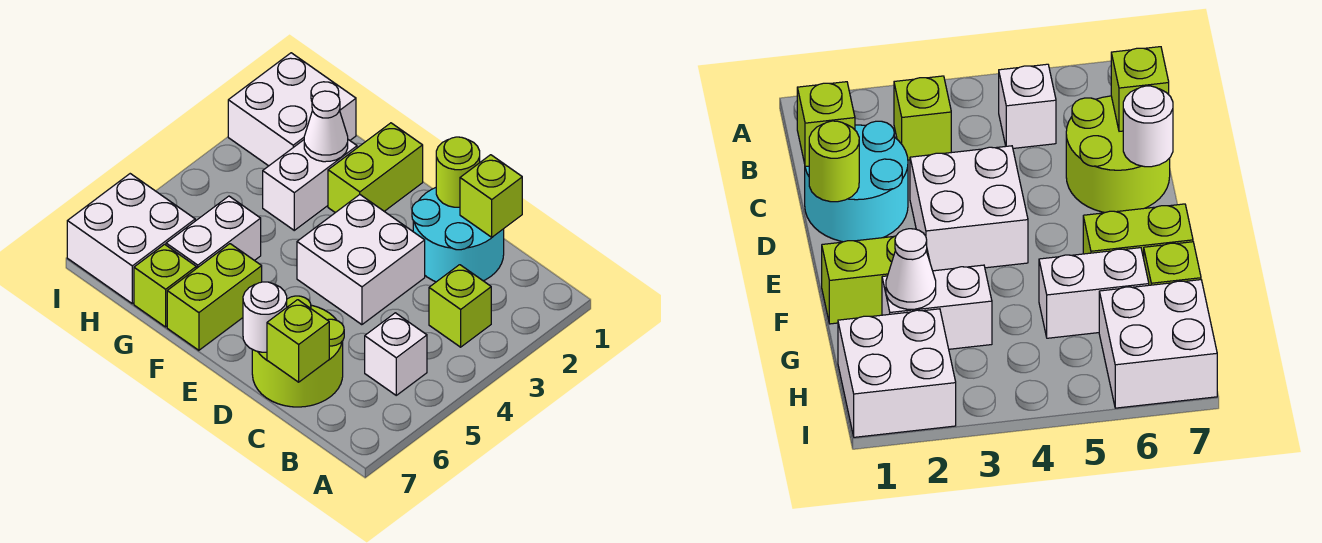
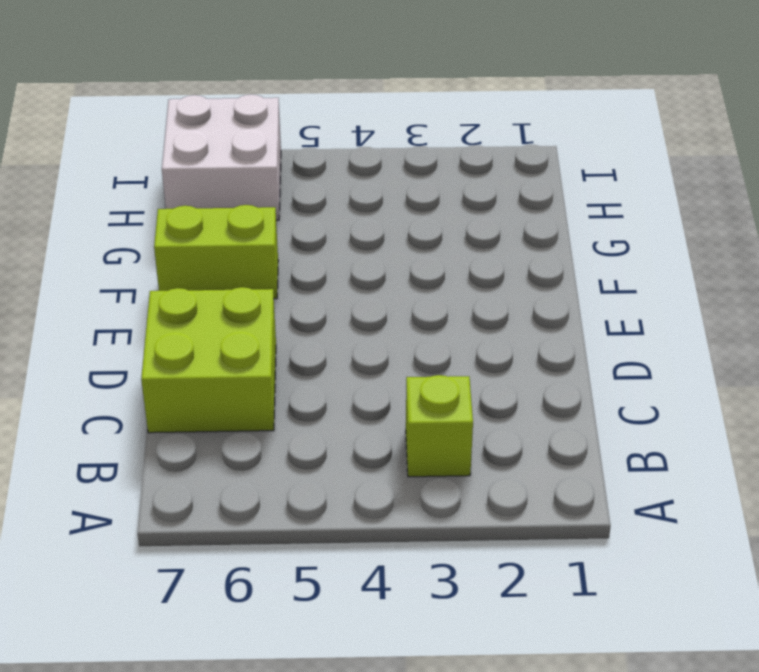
lime 2x2 brick [141,287,276,433] -> lime 2x2 round brick [252,296,344,407]
none -> white 1x1 brick [365,313,427,395]
none -> cyan 2x2 round brick [412,188,504,282]
none -> white 2x2 brick [297,195,425,325]

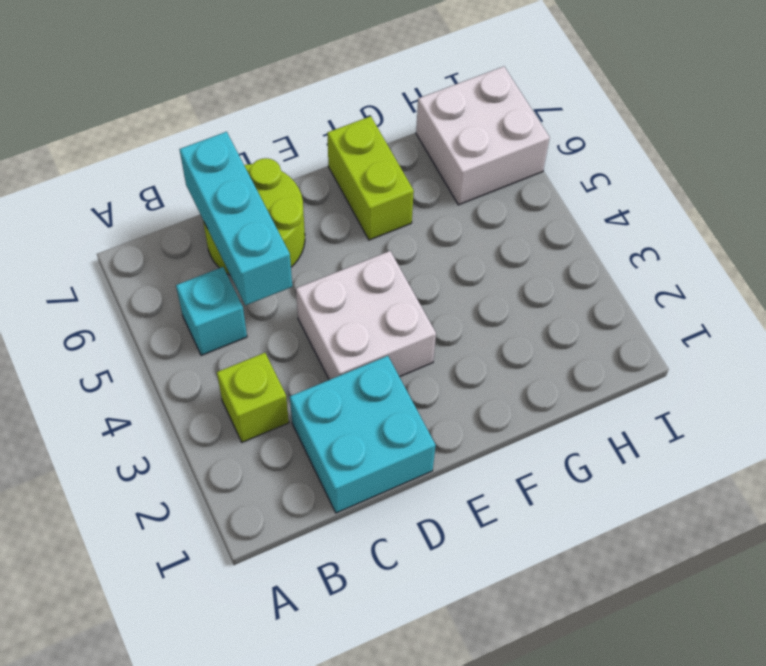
cyan 1x1 brick [176,267,247,355] -> white 1x1 brick [365,313,427,395]
cyan 2x2 brick [290,356,436,513] -> cyan 2x2 round brick [412,188,504,282]
cyan 1x3 brick [179,132,292,305] -> lime 1x1 brick [267,300,329,382]
none -> lime 1x2 brick [328,123,423,213]
none -> white 1x2 brick [263,140,357,230]
none -> white 1x2 brick [166,196,261,268]

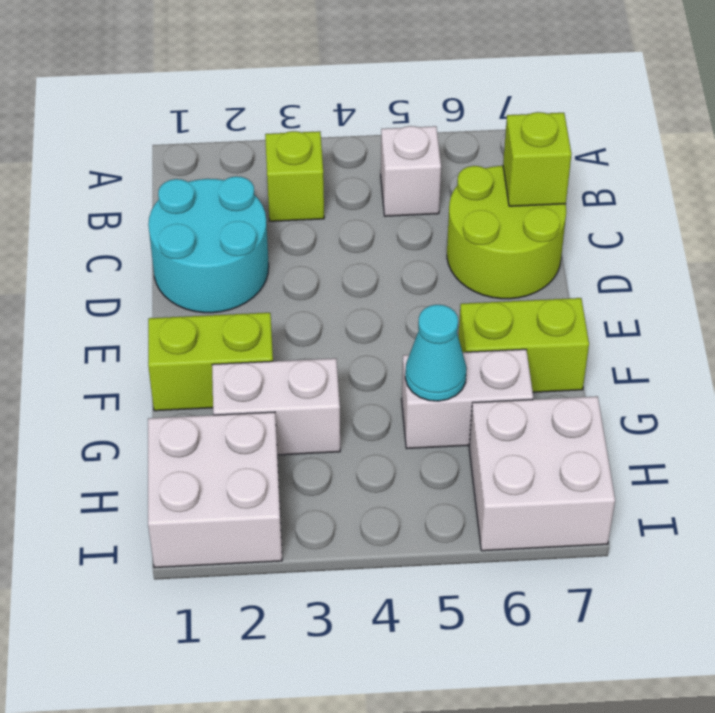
cyan 1x1 cone [405,305,467,401] -> none
none -> white 2x2 brick [297,195,425,325]
none -> lime 1x1 brick [134,244,196,327]
none -> lime 1x1 brick [460,155,522,237]

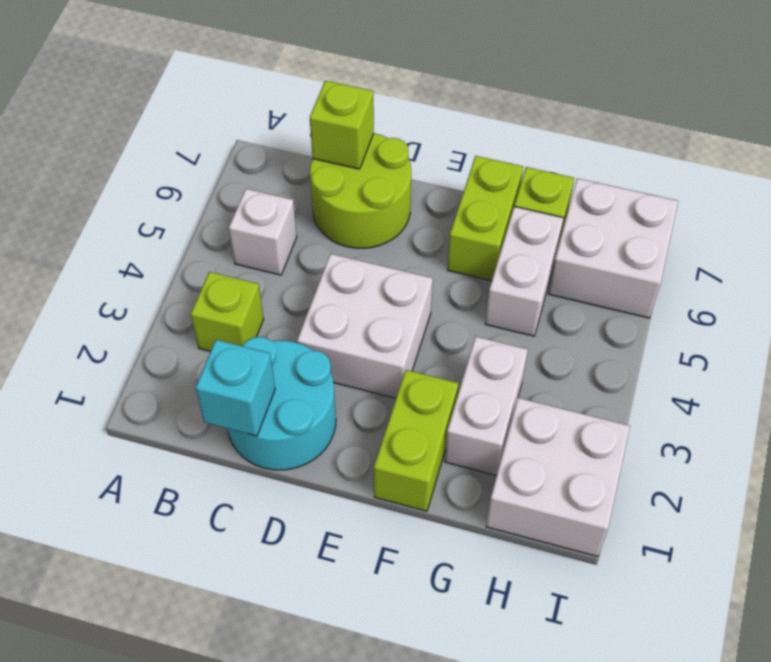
cyan 1x1 brick [196,340,275,436] -> lime 1x1 brick [460,155,522,237]
none -> lime 1x1 round brick [436,137,480,207]
none -> white 1x1 round brick [243,282,287,352]
none -> white 1x1 cone [304,91,348,162]

